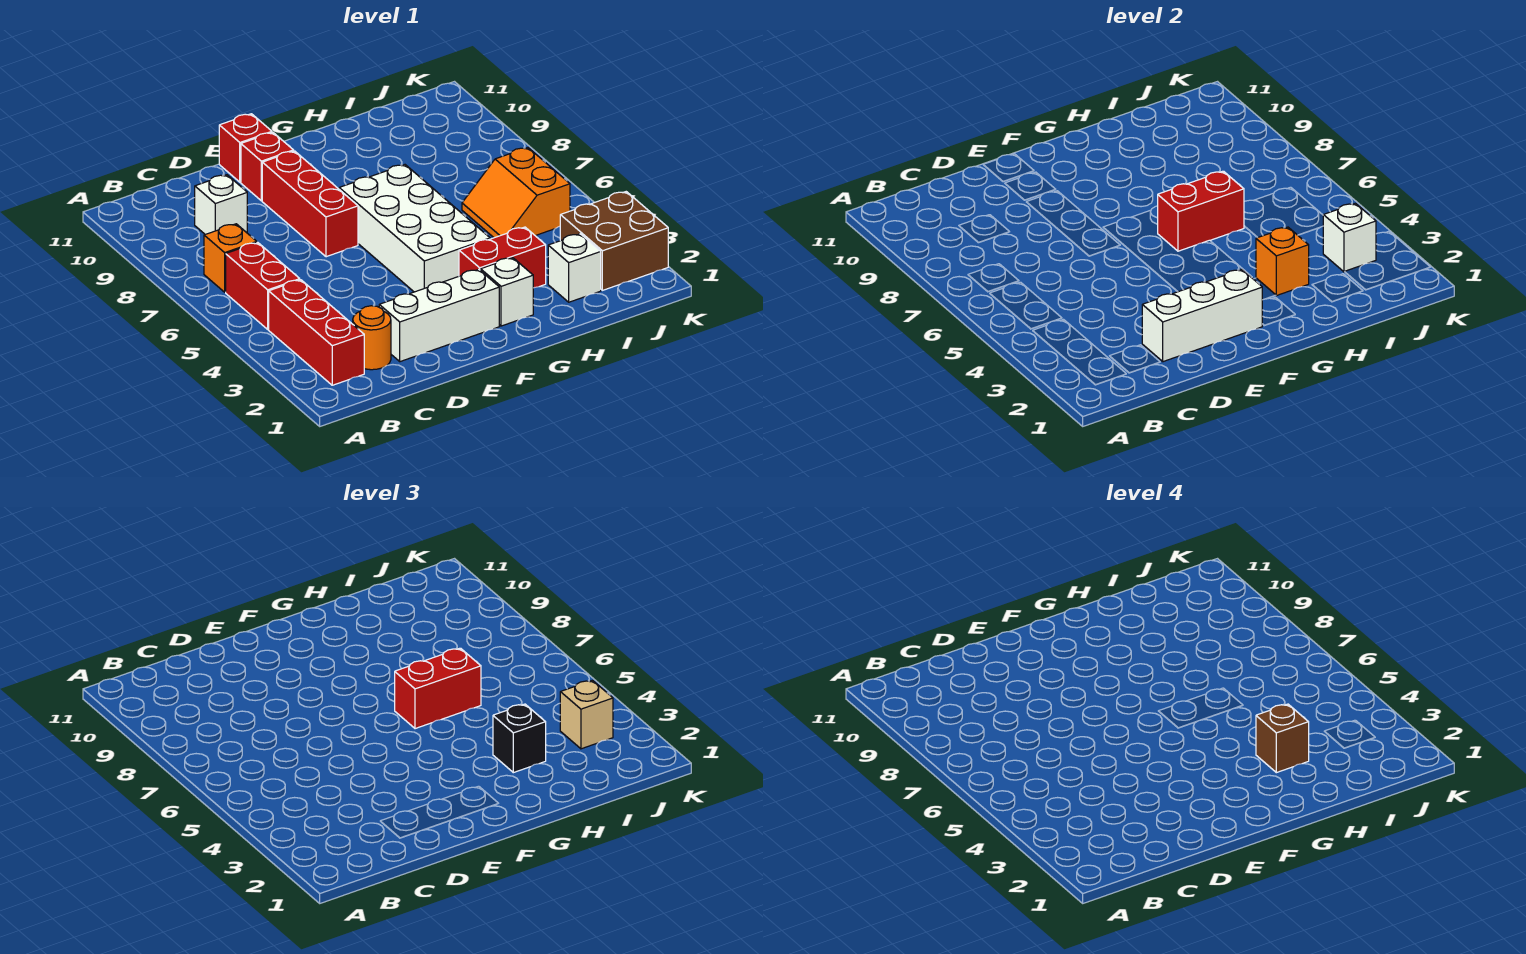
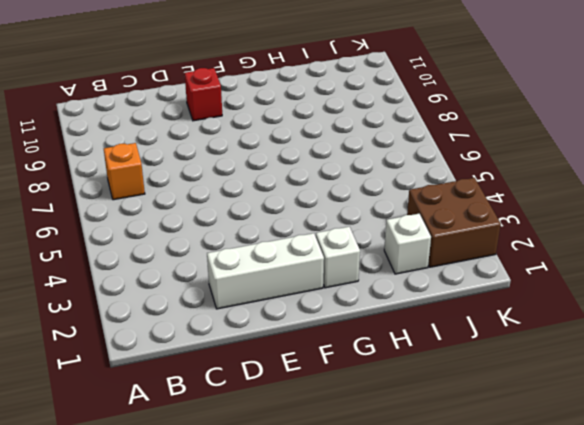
none -> red 1x3 brick [269,280,364,385]
none -> red 1x2 brick [226,242,300,329]
none -> orange 1x1 round brick [353,306,391,370]

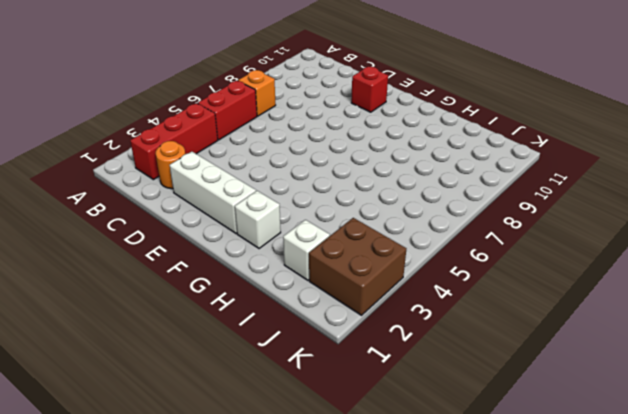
none -> white 1x1 brick [195,175,247,235]
none -> red 1x3 brick [262,151,358,257]
none -> red 1x1 brick [219,114,272,182]

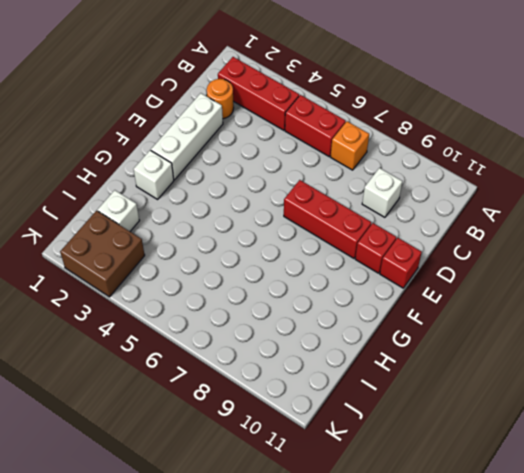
none -> white 2x4 brick [339,165,490,292]
none -> red 1x2 brick [459,227,546,288]
none -> orange 2x2 slope [462,148,570,238]

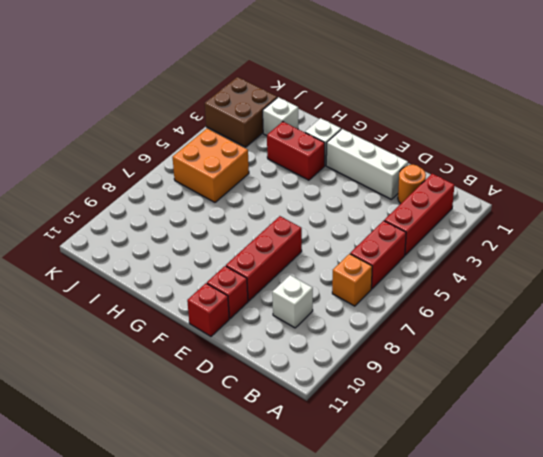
orange 2x2 brick [173,129,249,202] -> orange 2x2 slope [462,148,570,238]
none -> white 2x4 brick [339,165,490,292]
none -> white 1x3 brick [1142,270,1262,362]
none -> red 1x2 brick [1158,171,1244,251]

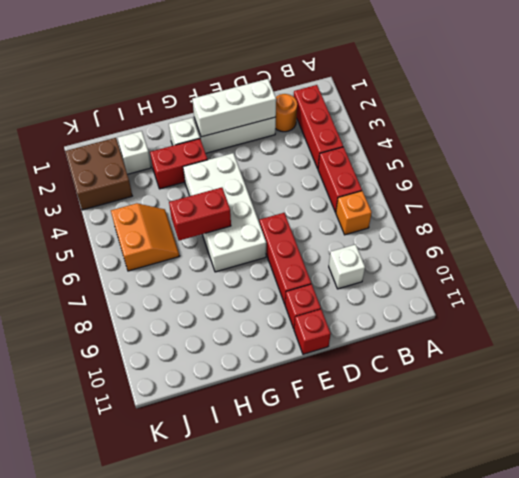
none -> orange 1x1 brick [1256,227,1309,296]
none -> white 1x1 brick [1323,203,1376,272]
none -> red 1x2 brick [395,648,481,729]

